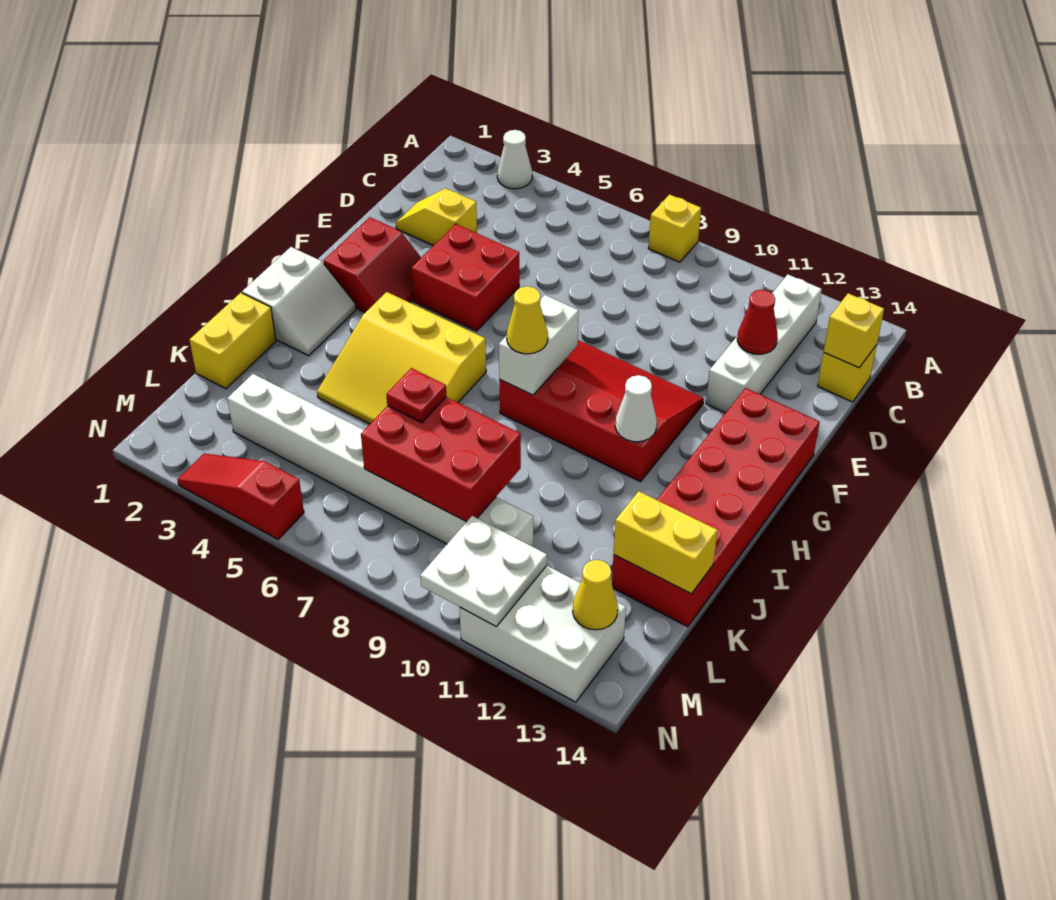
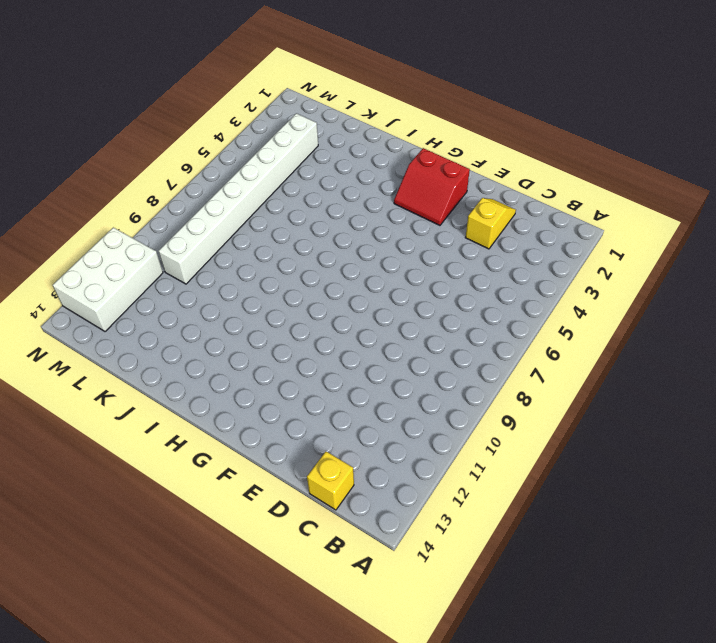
none -> white 1x1 cone [497,130,532,189]
none -> yellow 1x1 brick [648,194,701,262]
none -> white 1x4 brick [706,274,822,413]

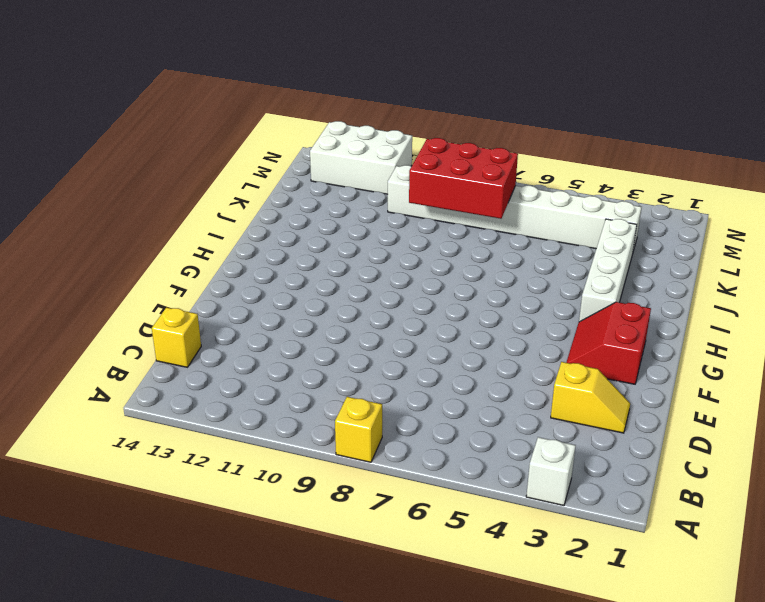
white 1x1 brick [526,437,576,506] -> white 1x1 cone [497,130,532,189]
white 1x4 brick [579,219,637,322] -> white 1x4 brick moved to [706,274,822,413]
none -> red 2x2 brick [411,224,519,331]
none -> red 3x4 slope [499,340,704,482]
none -> red 2x6 brick [612,388,819,627]

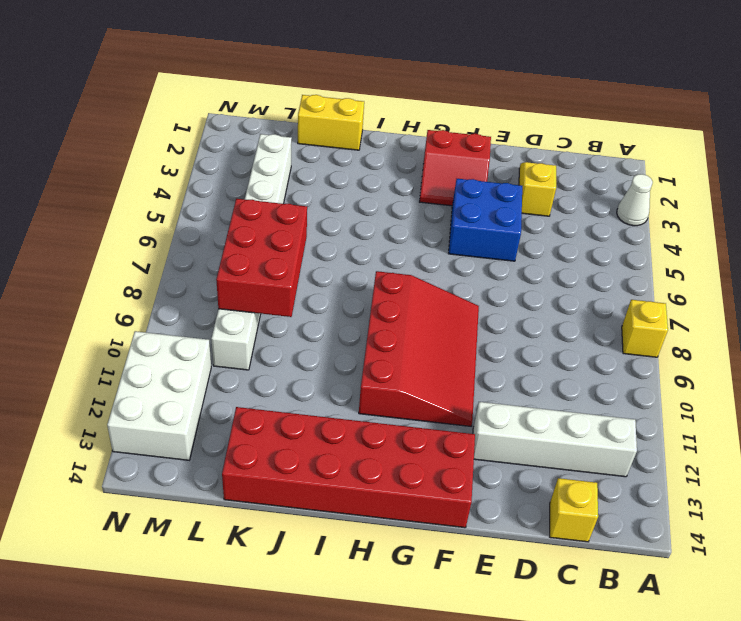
blue 2x2 brick [448,179,522,261] -> red 2x2 brick [411,224,519,331]
none -> white 2x2 slope [242,247,356,356]
none -> yellow 3x3 slope [317,292,486,424]
none -> red 1x3 slope [177,454,304,540]

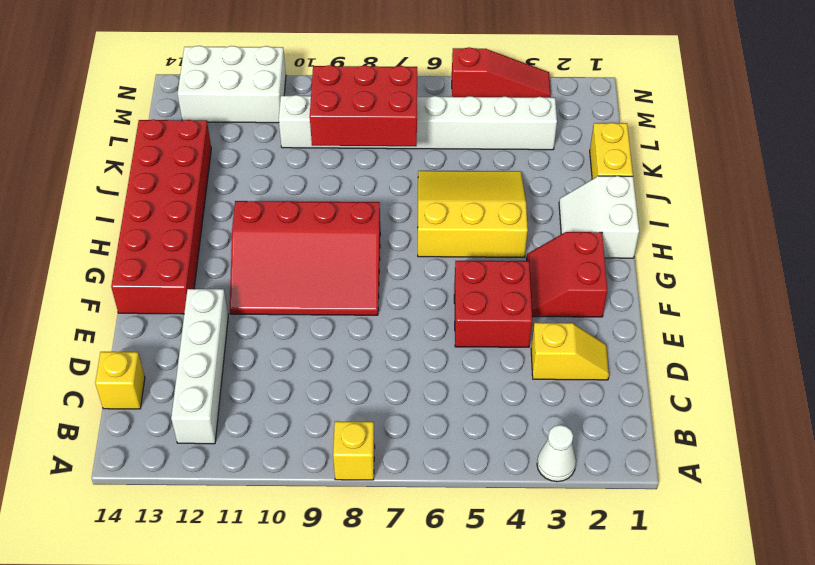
none -> yellow 1x1 brick [824,293,884,368]
none -> red 1x1 cone [737,290,777,354]
none -> white 1x2 brick [499,295,579,395]

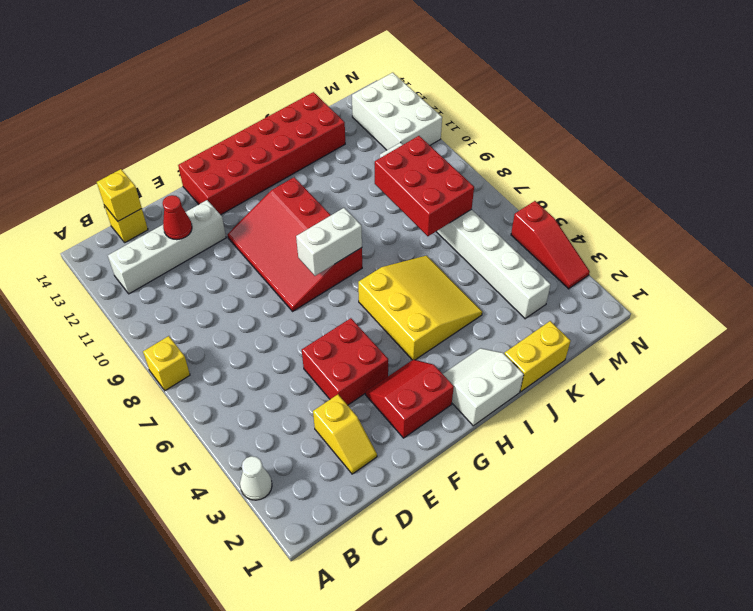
none -> white 1x1 cone [615,375,657,442]
none -> yellow 1x2 brick [614,491,718,594]
none -> white 2x2 plate [420,516,547,627]

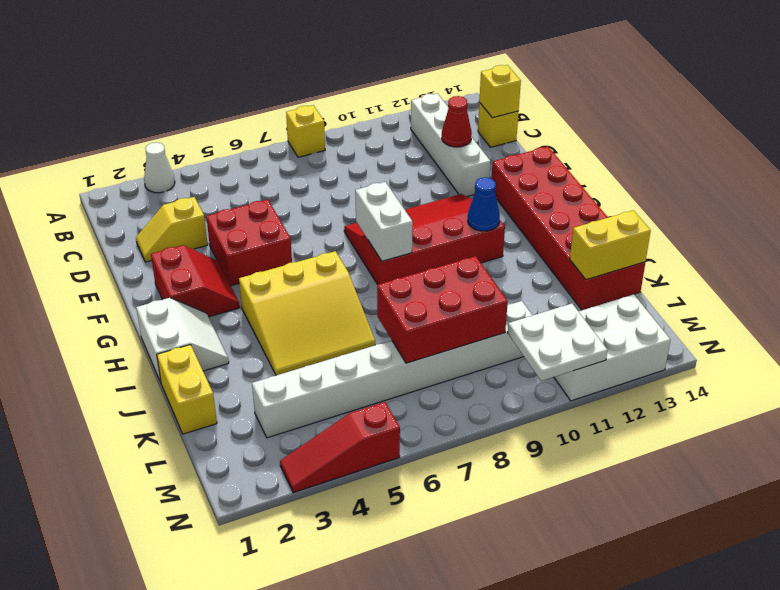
blue 1x1 cone [468,177,500,231] -> white 1x1 cone [615,375,657,442]
none -> yellow 1x1 cone [573,560,618,630]
none -> yellow 1x1 cone [507,286,548,354]
none -> red 1x1 plate [386,368,446,423]

